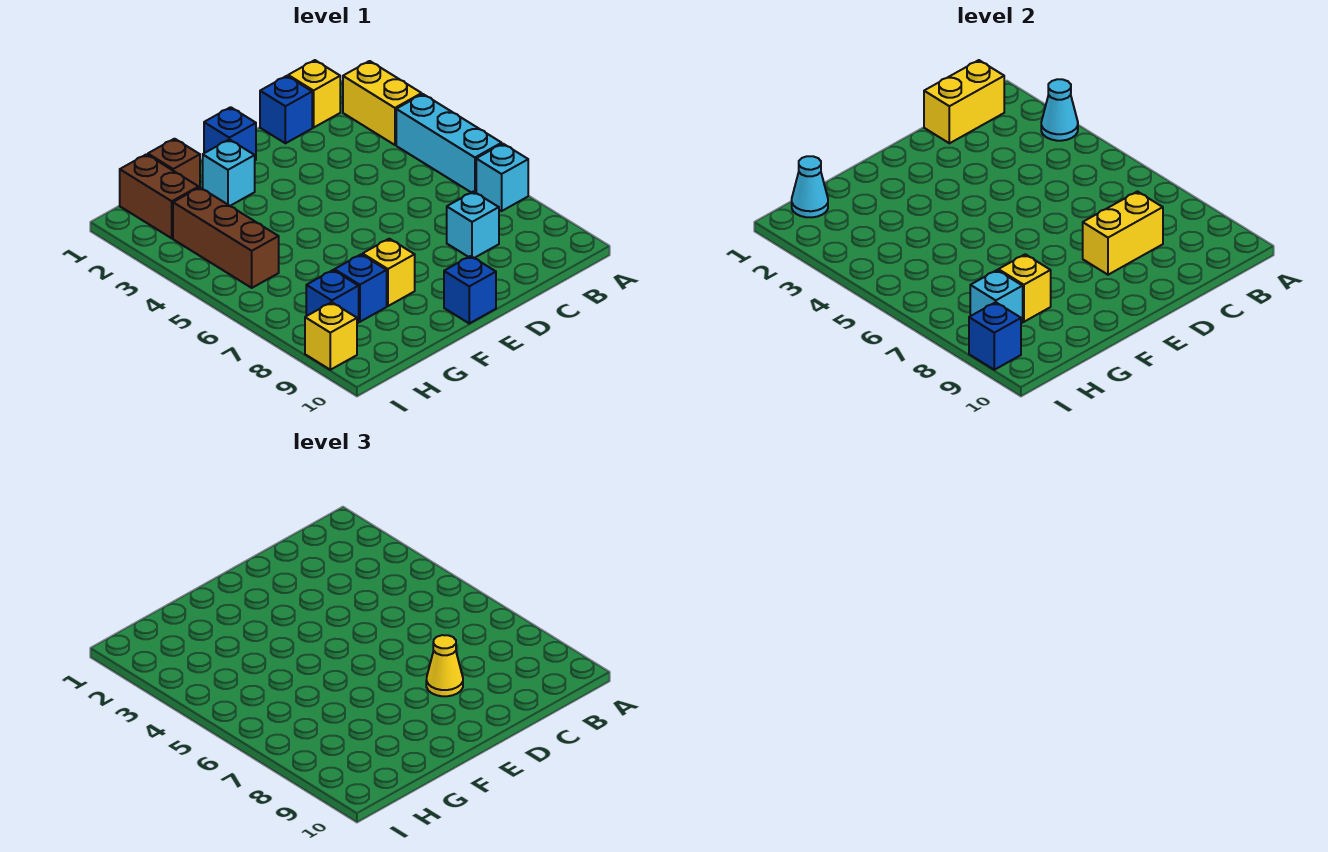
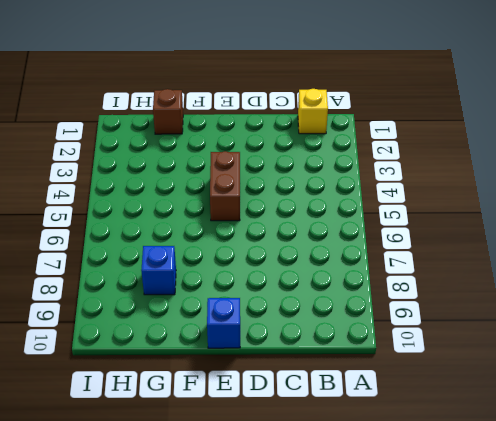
brown 1x2 brick [210,151,240,221] -> brown 1x2 brick moved to [120,154,199,238]
none -> yellow 1x2 brick [343,61,422,145]
none -> cyan 1x3 brick [396,94,502,193]
none -> cyan 1x1 brick [476,144,528,211]

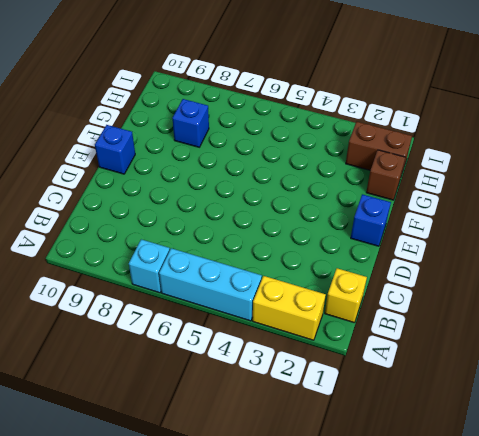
none -> blue 1x1 brick [260,76,312,143]
none -> cyan 1x1 brick [447,192,499,258]
none -> cyan 1x1 brick [203,139,255,206]

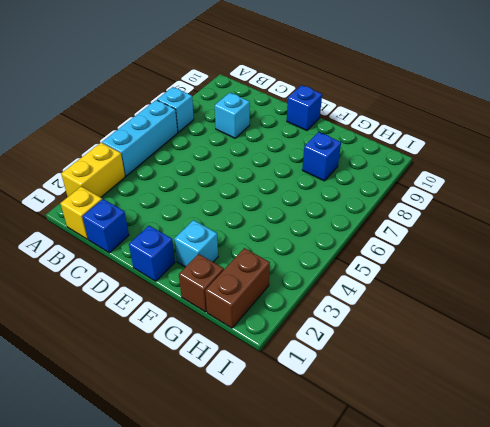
none -> yellow 1x1 brick [363,239,415,306]
none -> brown 1x3 brick [173,187,279,288]
none -> blue 1x1 brick [306,270,359,323]

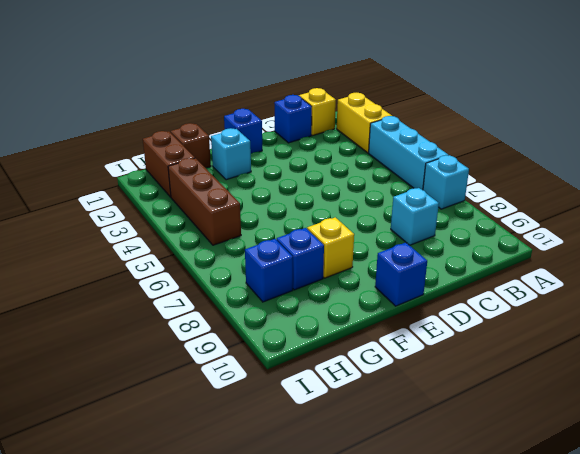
none -> yellow 1x1 brick [305,302,357,370]
none -> cyan 1x1 cone [1041,79,1078,141]
none -> yellow 1x2 brick [924,60,1004,143]

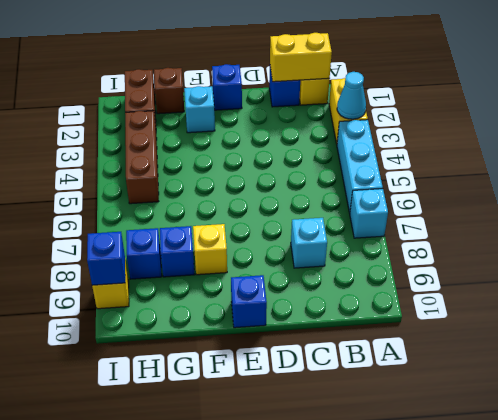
none -> yellow 1x2 brick [1083,192,1163,275]
none -> yellow 1x1 brick [998,254,1051,322]
none -> cyan 1x1 cone [792,156,828,217]

